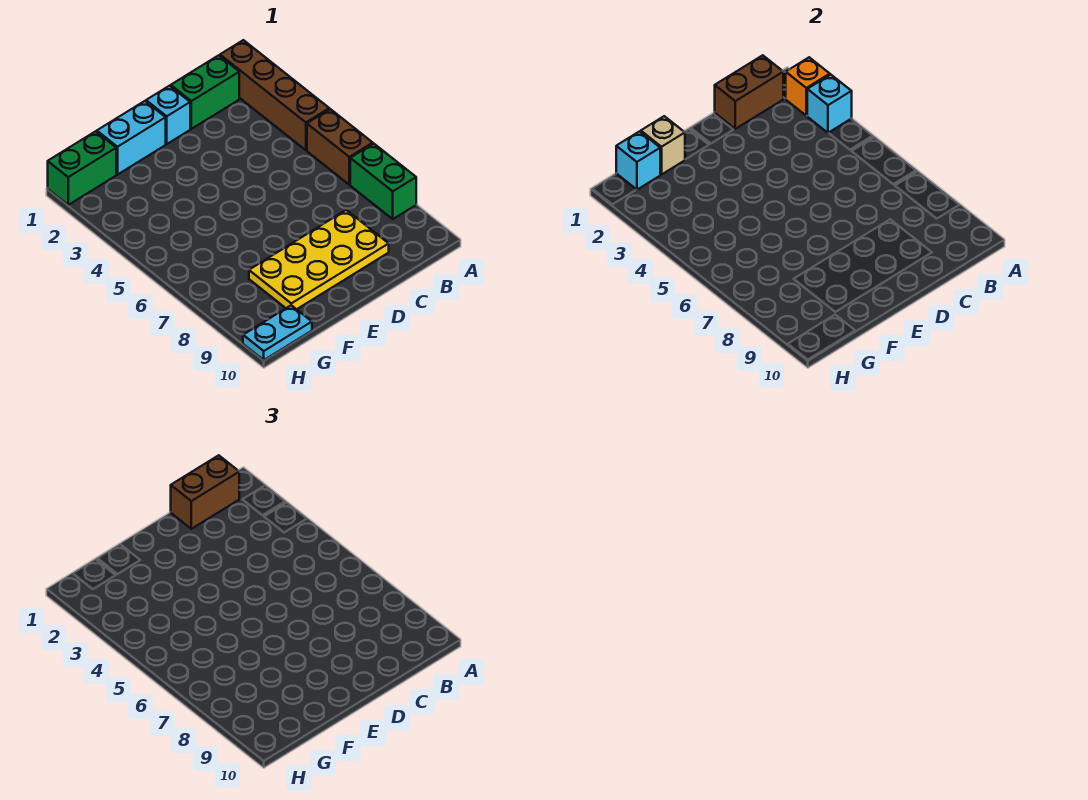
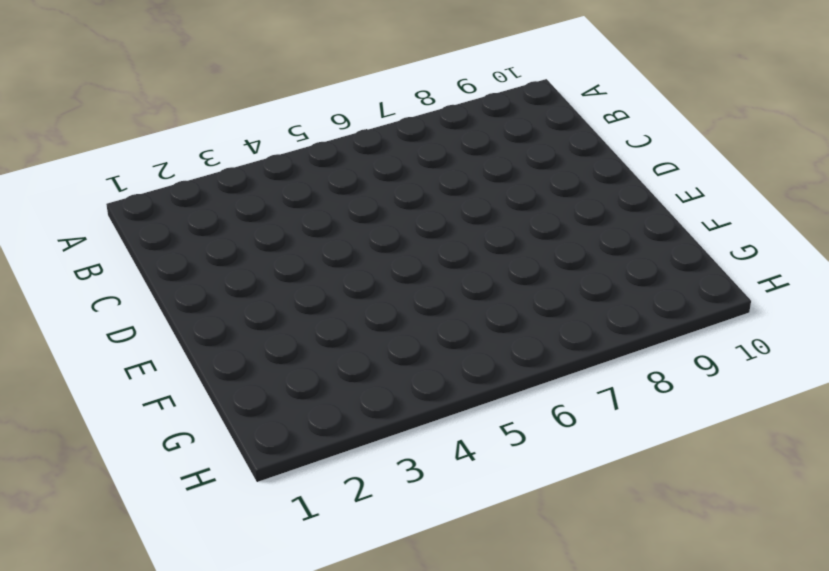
none -> brown 1x4 brick [220,40,329,150]
none -> brown 1x2 brick [307,109,373,185]
none -> green 1x2 brick [350,144,416,219]

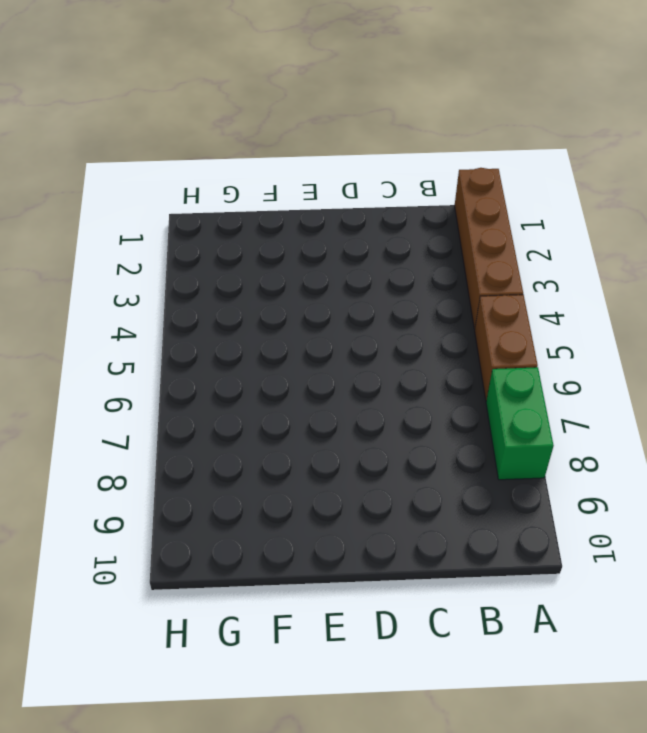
none -> green 1x2 brick [171,55,239,129]
none -> yellow 2x4 plate [249,210,389,309]
none -> cyan 1x1 brick [146,86,190,144]

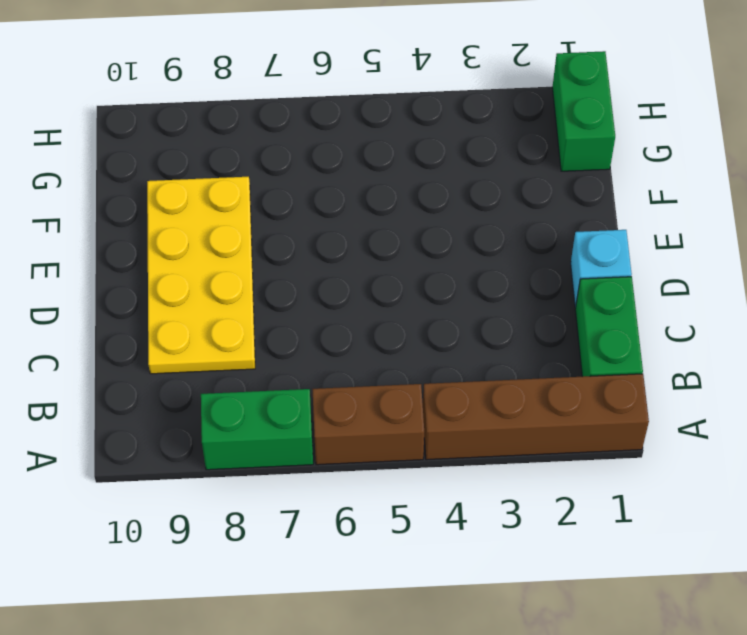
none -> cyan 1x2 brick [97,101,166,174]
none -> cyan 1x2 plate [243,305,312,360]
none -> orange 1x1 brick [786,57,830,116]

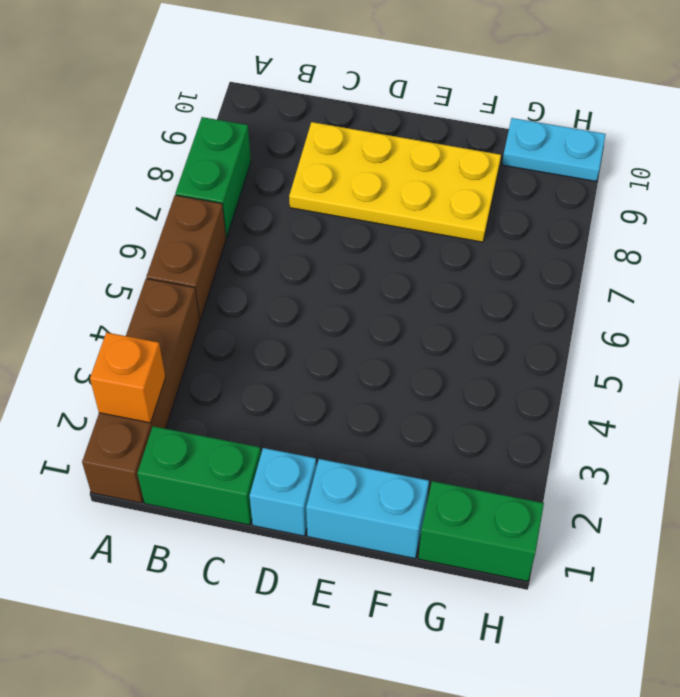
none -> cyan 1x1 brick [807,75,852,133]
none -> brown 1x2 brick [715,55,783,129]
none -> tan 1x1 brick [641,116,685,174]

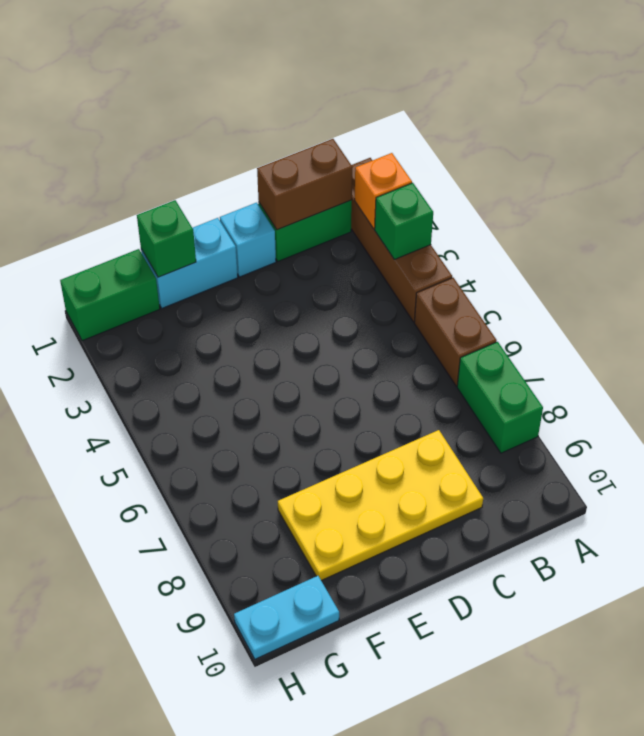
green 1x1 brick [375,183,433,259] -> cyan 1x1 brick [807,75,852,133]
green 1x1 brick [137,200,196,277] -> tan 1x1 brick [641,116,685,174]
none -> cyan 1x1 brick [616,131,660,190]
none -> brown 1x2 brick [171,455,239,529]

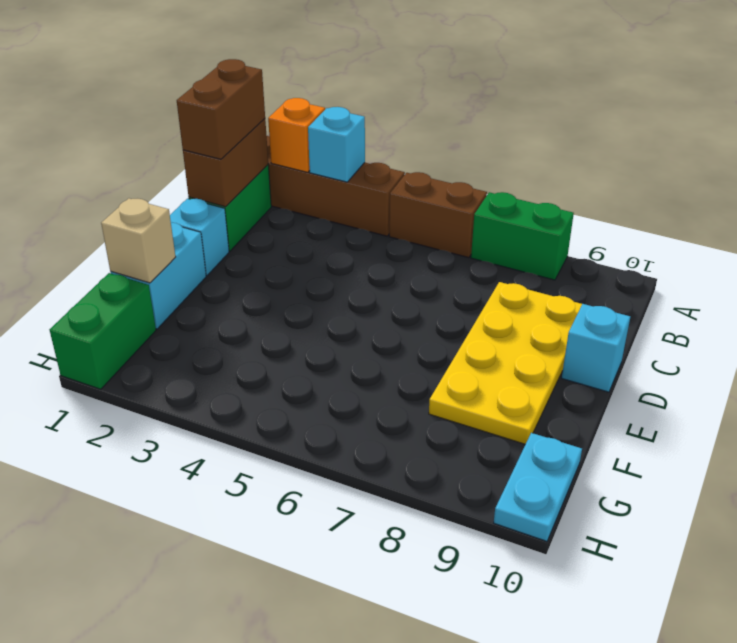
cyan 1x1 brick [562,304,630,392] -> cyan 1x1 brick moved to [616,131,660,190]

